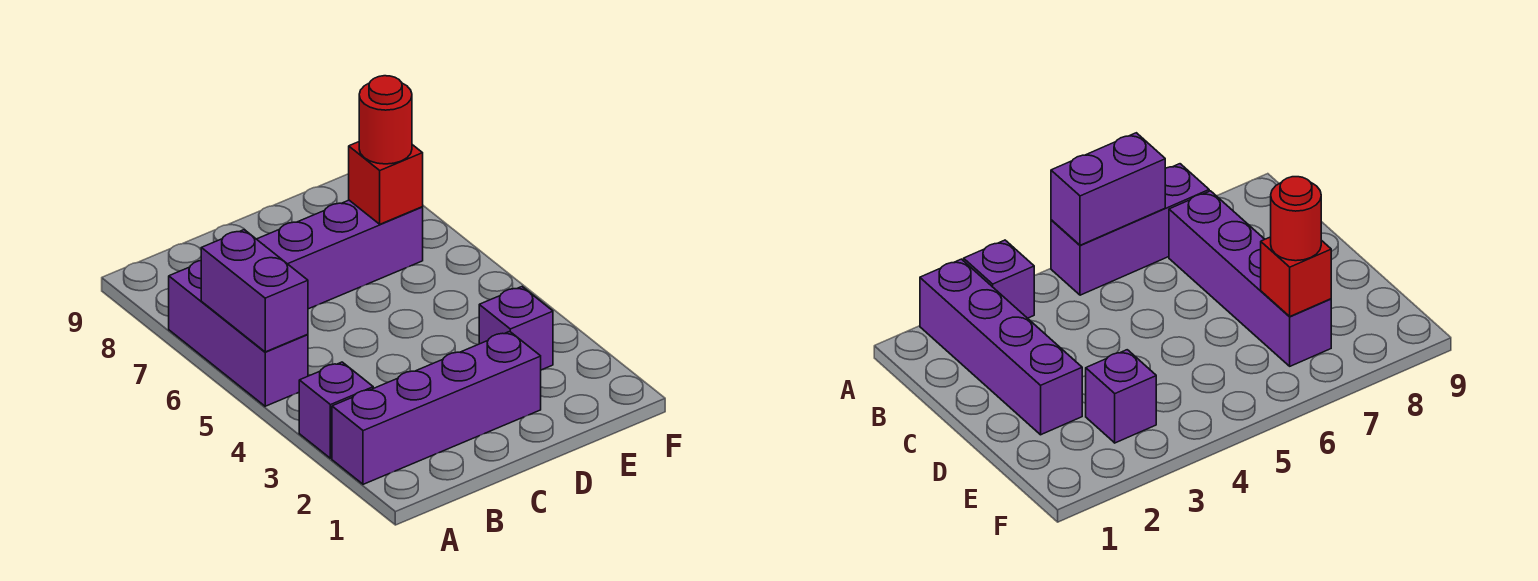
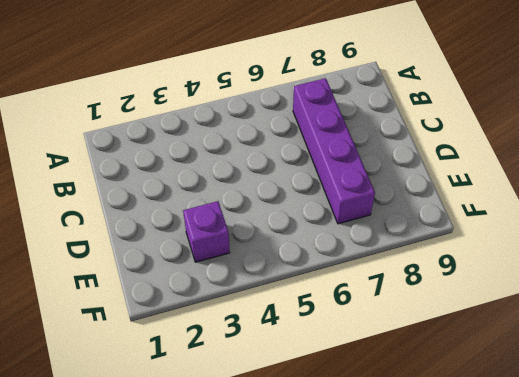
none -> purple 1x4 brick [332,331,541,484]
none -> purple 1x1 brick [299,362,373,458]

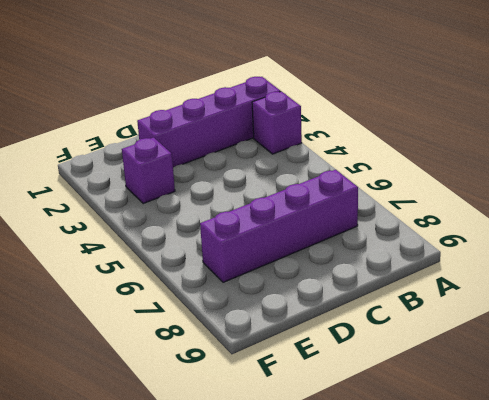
none -> purple 1x3 brick [169,261,308,406]
none -> purple 1x2 brick [201,230,308,352]

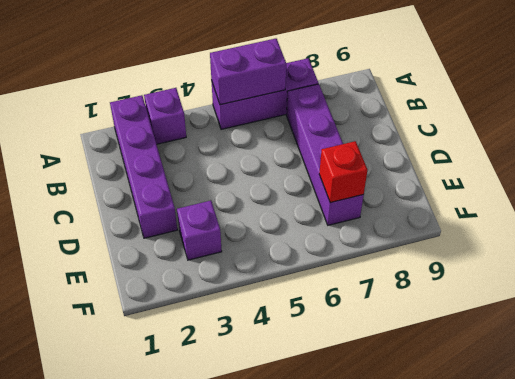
none -> red 1x1 round brick [359,76,412,164]

